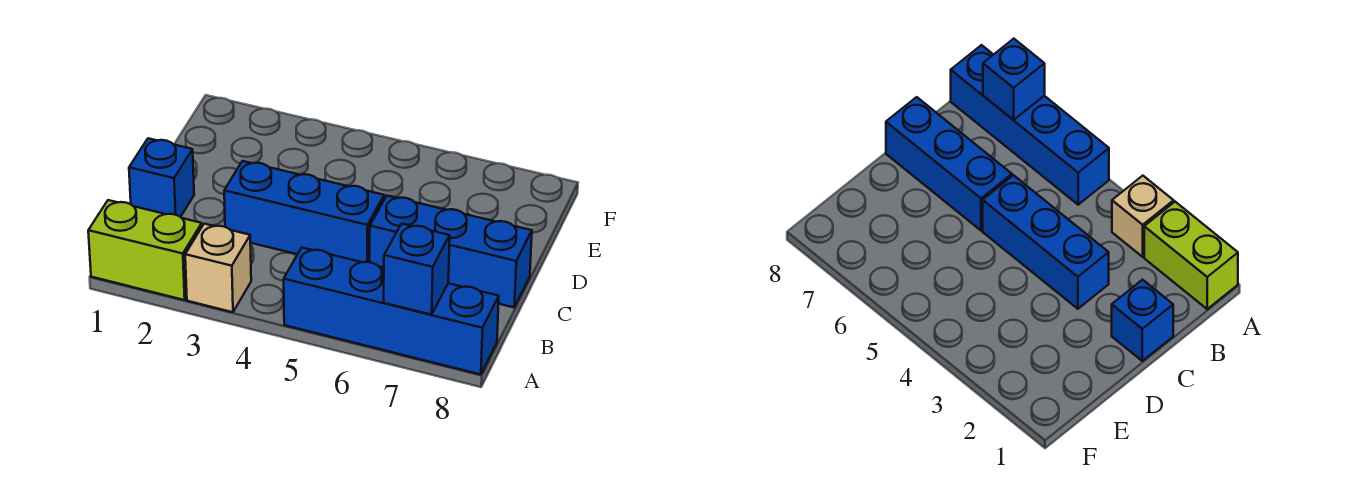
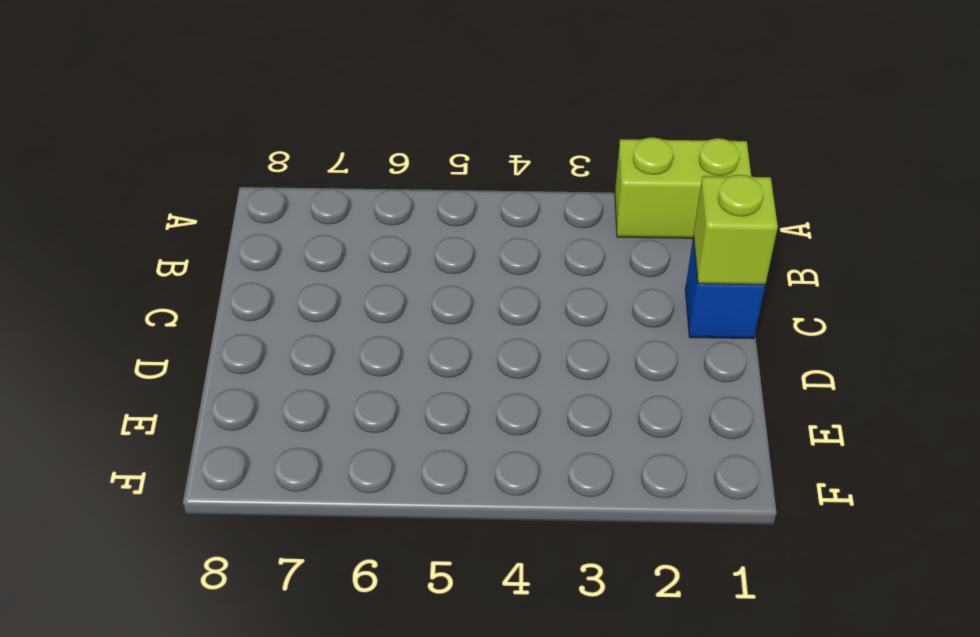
lime 1x1 brick [693,175,778,285] -> none
none -> tan 1x1 brick [185,224,251,312]
none -> blue 1x4 brick [284,248,499,375]

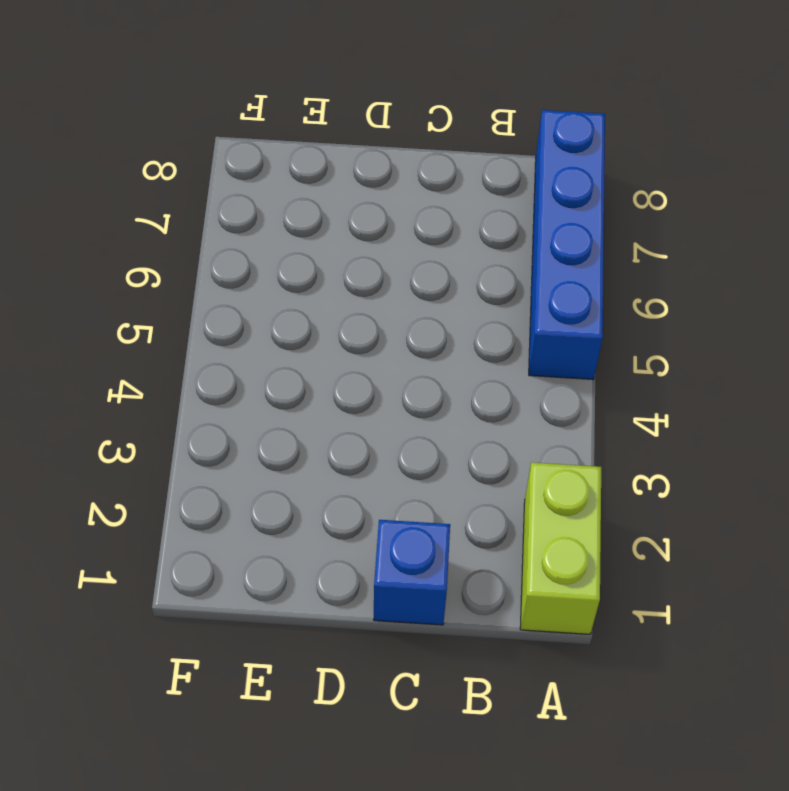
none -> tan 1x1 brick [185,224,251,312]
none -> blue 1x3 brick [224,161,384,262]

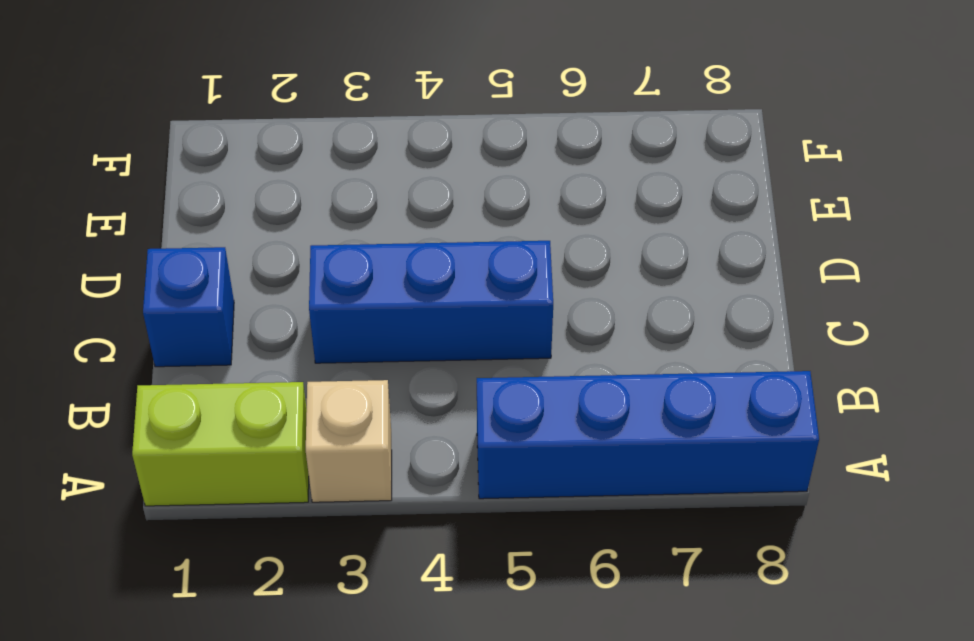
none -> blue 1x3 brick [370,196,532,307]
none -> blue 1x1 brick [384,224,450,315]

